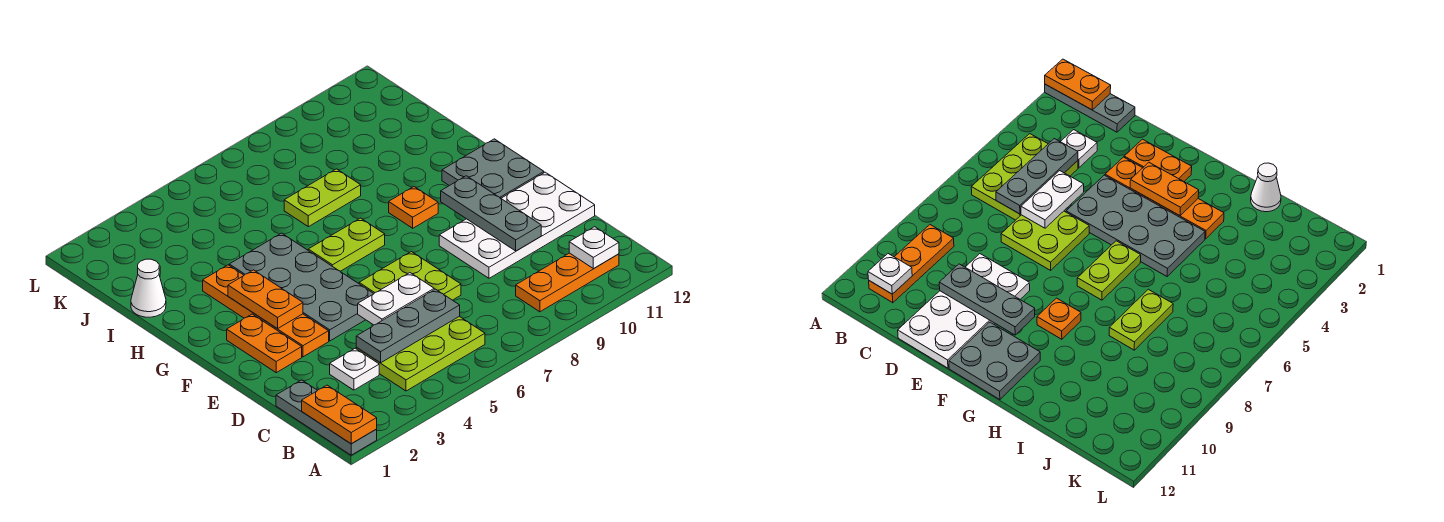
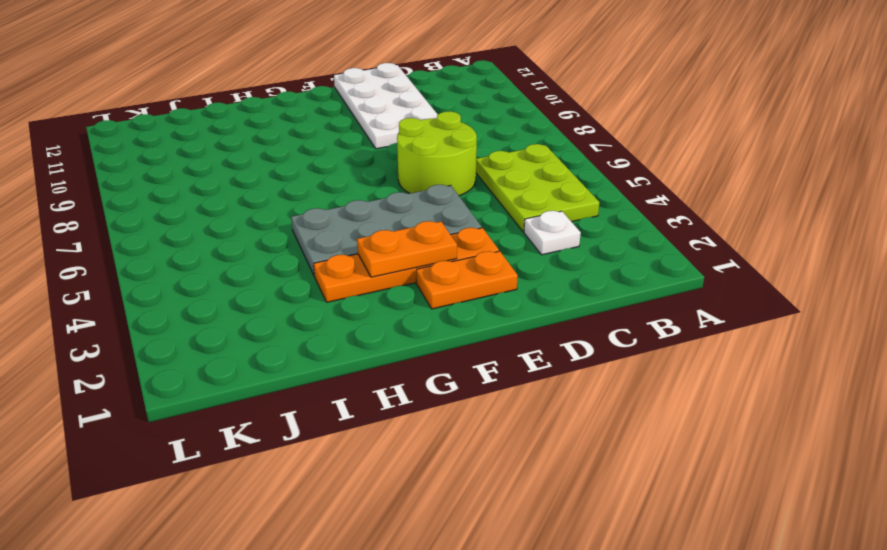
lime 2x2 round brick [397,111,477,196] -> lime 2x2 plate [359,252,461,300]
none -> grey 1x3 plate [276,380,377,455]
none -> orange 1x3 plate [516,253,619,312]
none -> grey 2x2 plate [442,139,544,198]

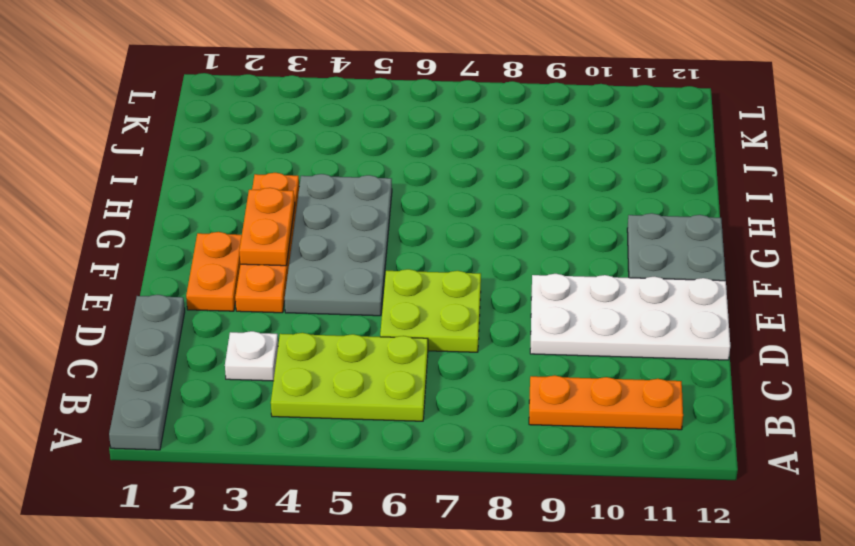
grey 1x4 plate [109,295,185,450] -> grey 1x3 plate [276,380,377,455]
none -> lime 1x2 plate [308,218,385,271]
none -> orange 1x1 plate [389,187,438,228]
none -> white 1x1 cone [131,259,166,317]

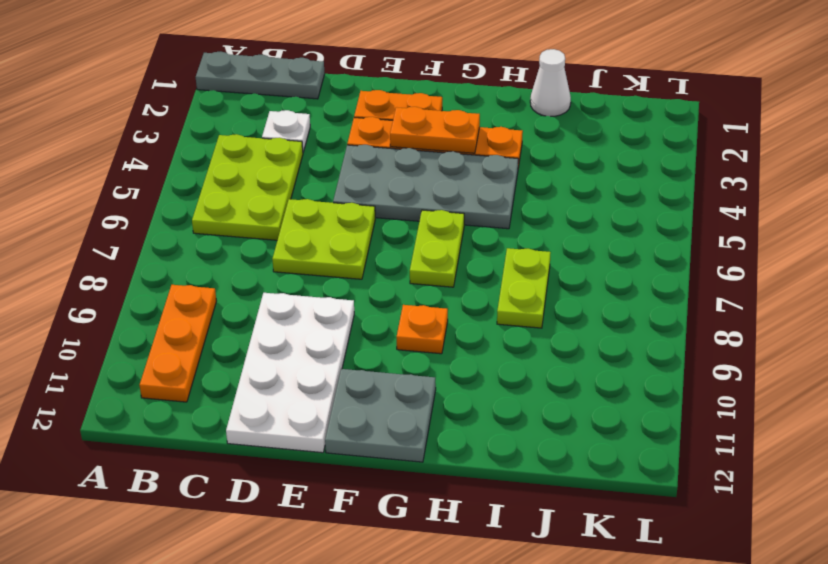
none -> orange 1x2 plate [302,385,377,444]
none -> white 1x1 plate [569,227,619,269]
none -> grey 1x3 plate [356,289,460,363]

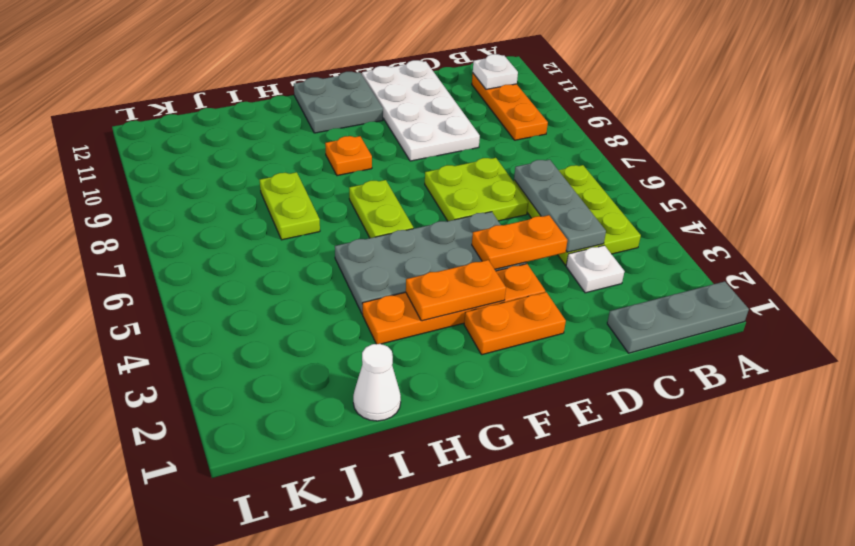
orange 1x2 plate [472,215,567,269] -> orange 1x2 plate moved to [302,385,377,444]
none -> white 1x2 plate [358,273,434,325]
none -> grey 1x3 plate [441,176,541,251]

